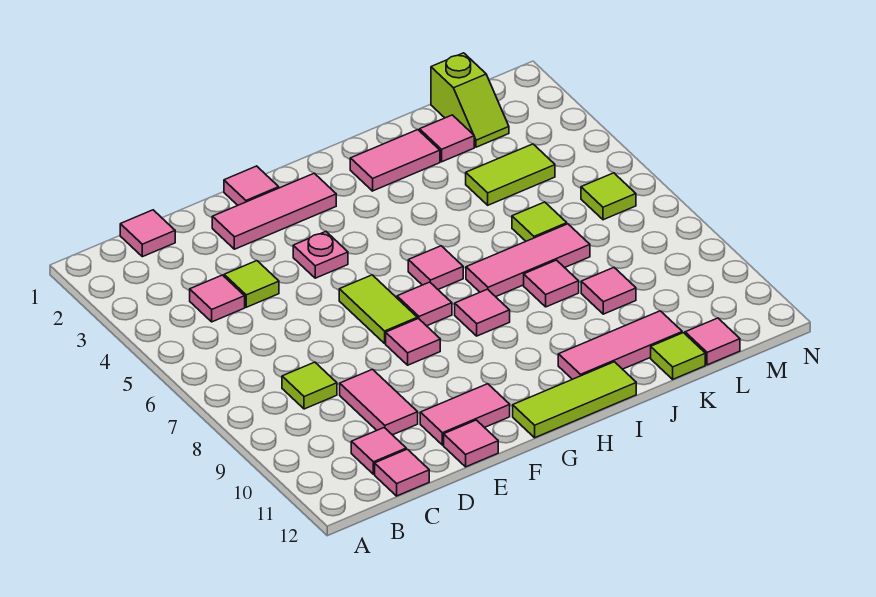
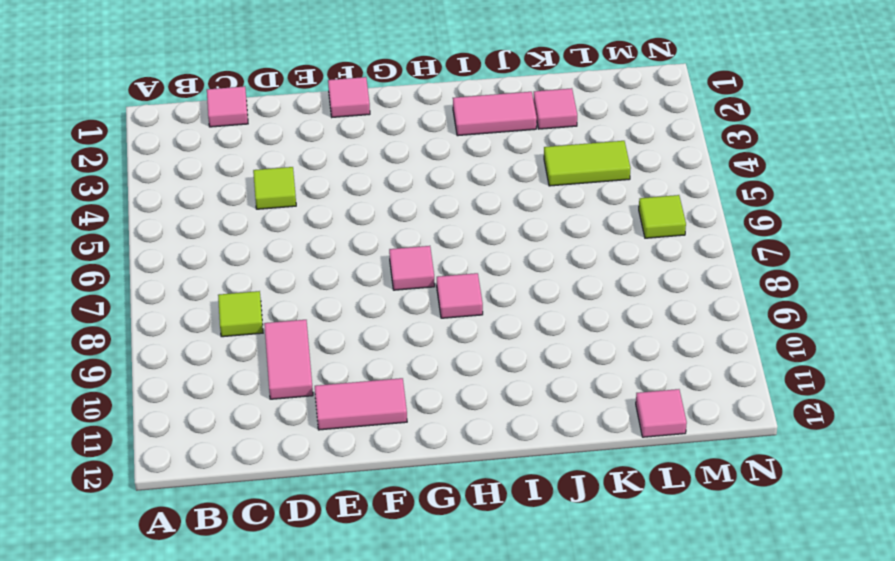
none -> pink 1x1 tile [190,275,245,322]
none -> pink 1x1 tile [351,428,406,474]
none -> pink 1x1 tile [375,449,429,496]
none -> pink 1x3 tile [212,173,336,249]

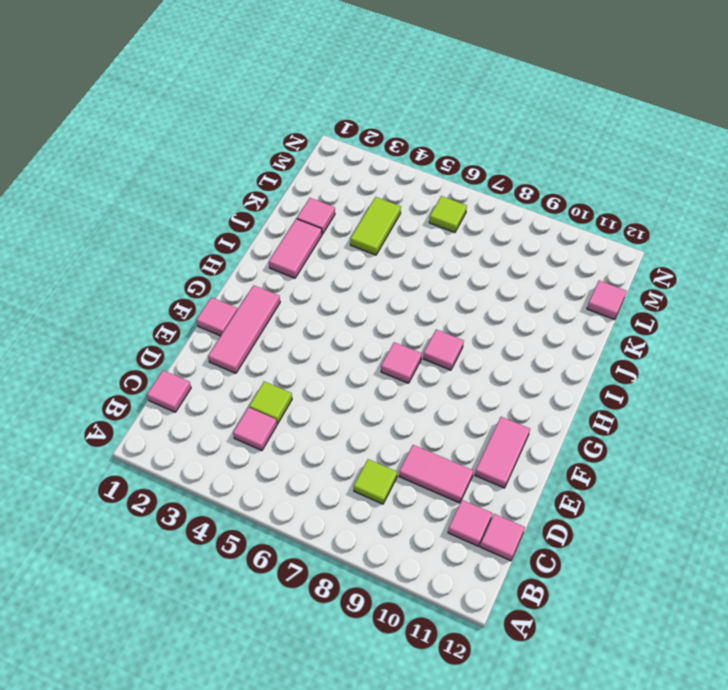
none -> pink 1x1 tile [444,420,498,467]
none -> pink 1x1 plate [293,231,348,278]
none -> lime 1x2 tile [339,275,417,343]
none -> pink 1x1 tile [386,318,440,365]

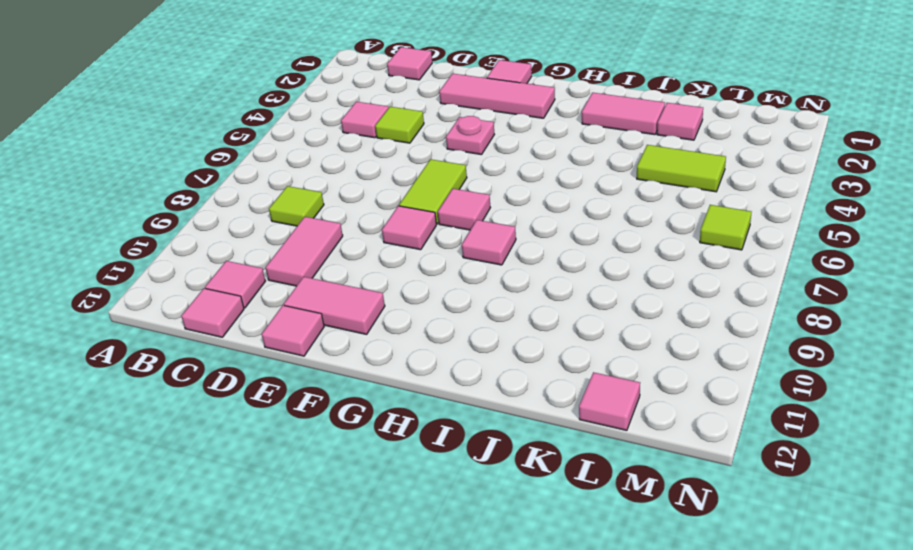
none -> lime 1x3 tile [513,362,636,438]
none -> pink 1x1 tile [408,246,463,289]
none -> pink 1x3 tile [466,224,590,297]
none -> pink 1x3 tile [558,311,682,379]

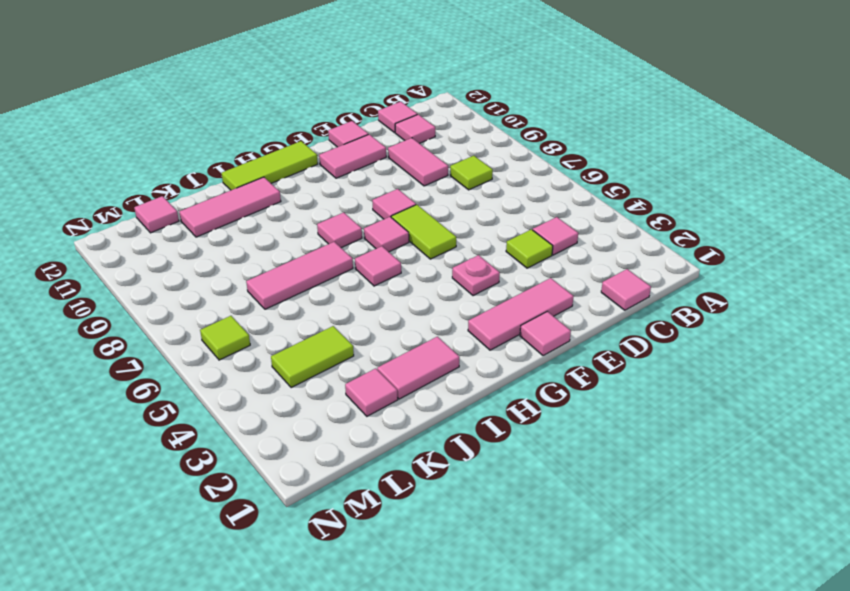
none -> pink 1x1 tile [524,260,579,307]
none -> lime 1x1 tile [512,202,567,241]
none -> pink 1x1 tile [581,268,636,314]
none -> lime 1x1 tile [651,333,705,379]

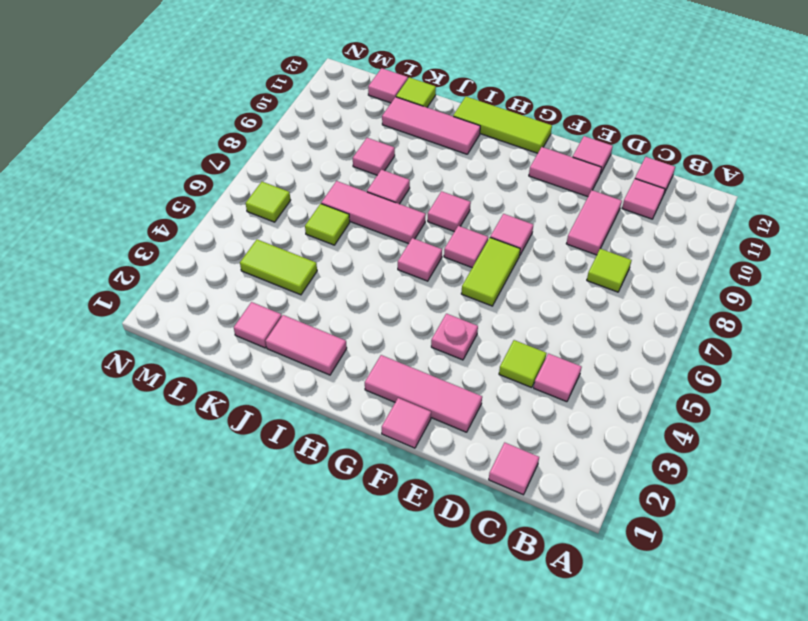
none -> lime 1x2 slope [431,53,509,147]

